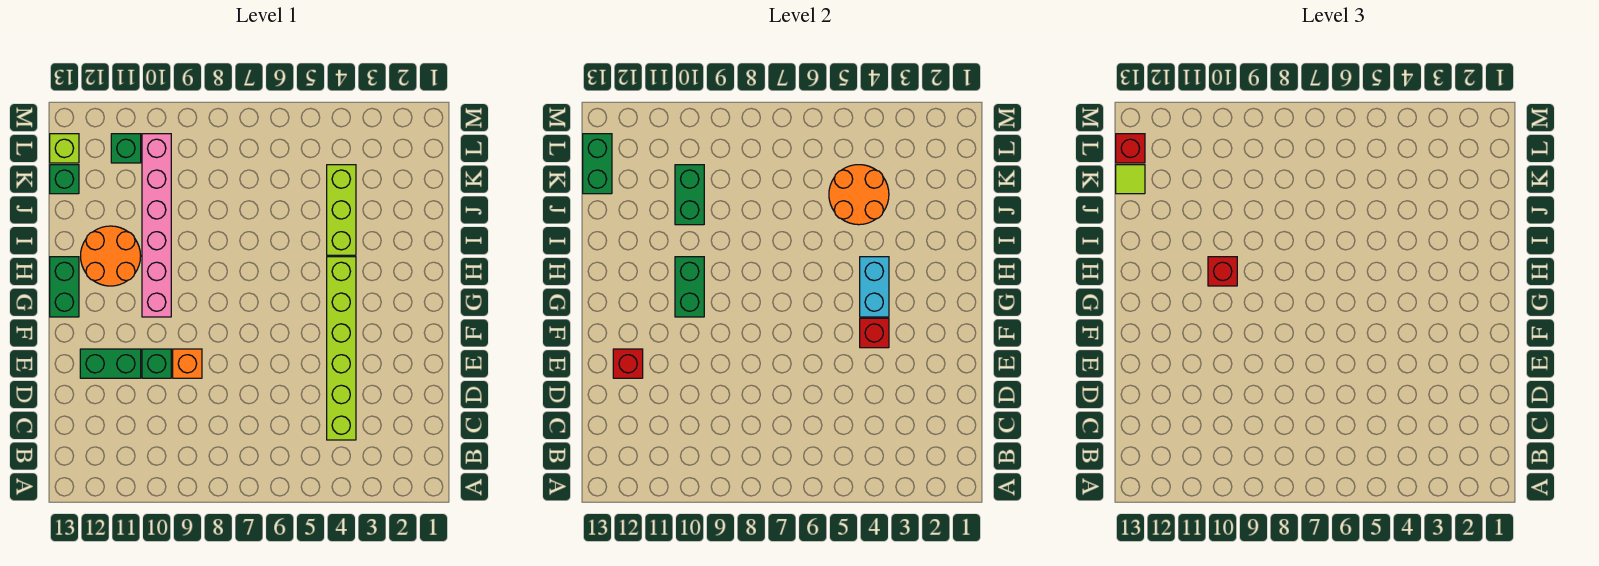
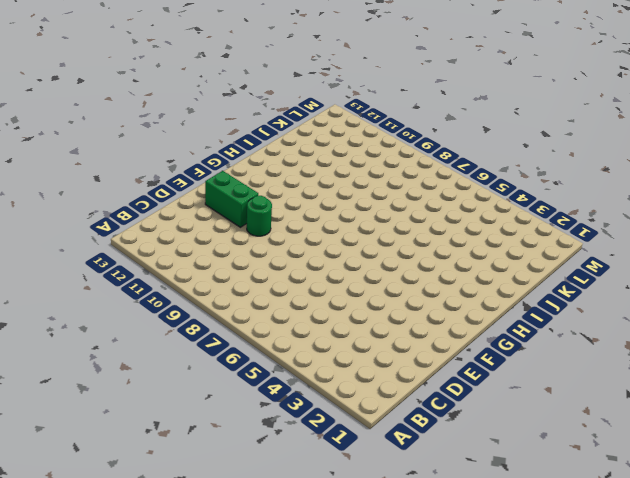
green 1x1 round brick [247,196,272,236] -> green 1x1 brick [142,349,171,378]
none -> lime 1x6 brick [327,257,356,440]
none -> orange 1x1 brick [173,349,202,378]
none -> pink 1x6 brick [142,134,171,317]

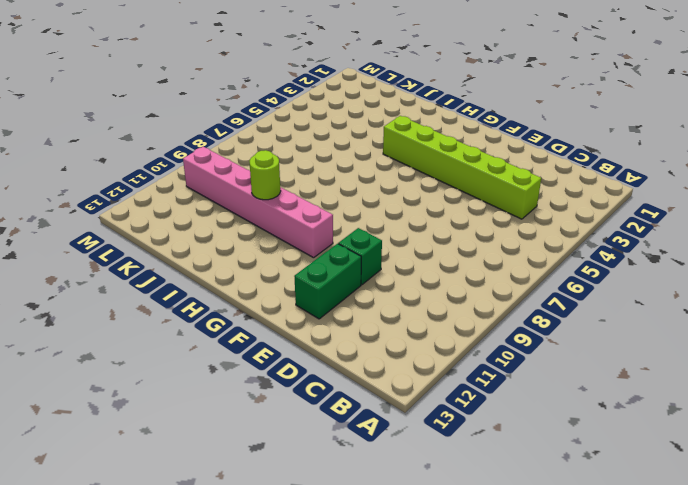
lime 1x1 round brick [249,150,281,200] -> none
none -> orange 1x1 brick [173,349,202,378]
none -> green 1x2 brick [50,257,79,317]
none -> orange 2x2 round brick [81,226,141,286]

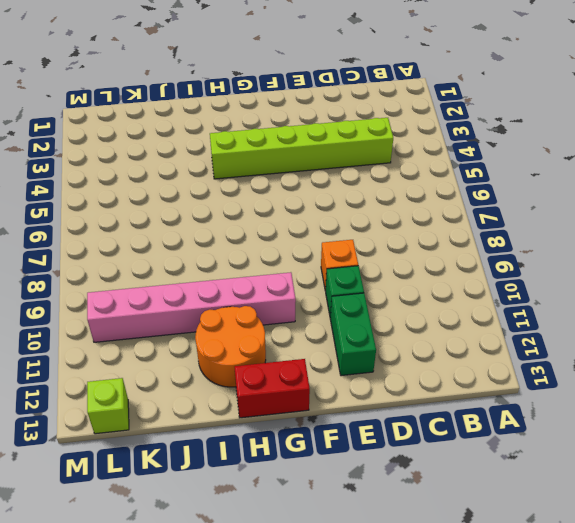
red 1x2 brick [235,359,310,418] -> green 1x2 brick [50,257,79,317]
none -> lime 1x3 brick [327,165,356,255]
none -> green 1x1 brick [50,165,79,194]
none -> green 1x1 brick [111,134,141,163]

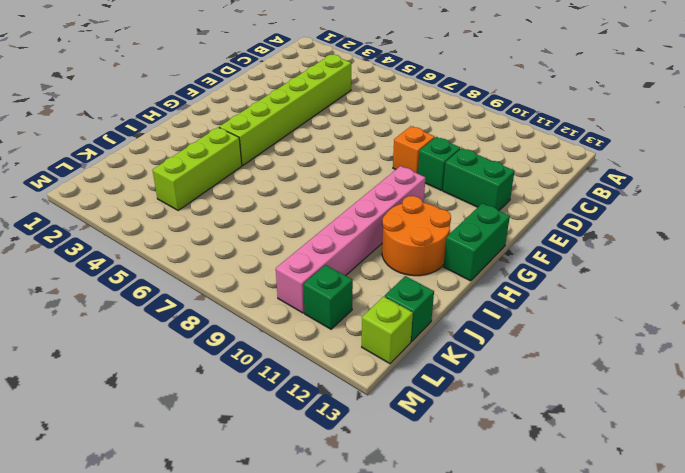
none -> red 1x1 brick [613,349,643,378]
none -> red 1x1 brick [860,318,889,348]
none -> cyan 1x2 brick [860,257,889,317]

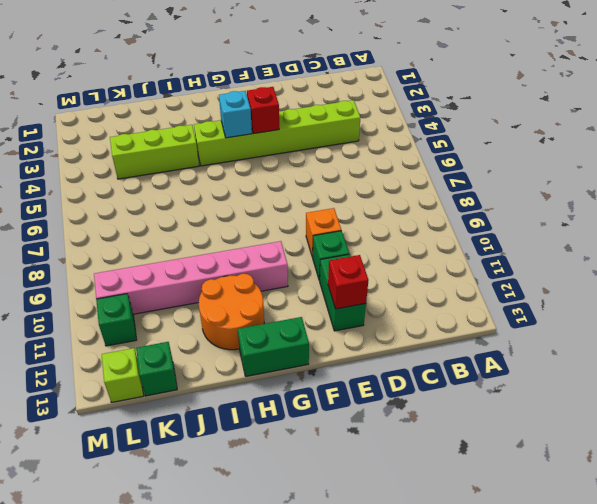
cyan 1x1 brick [219,91,252,138] -> cyan 1x2 brick [860,257,889,317]
none -> green 1x2 brick [675,257,704,317]
none -> orange 2x2 round brick [829,165,889,225]
none -> green 1x2 brick [675,165,704,225]

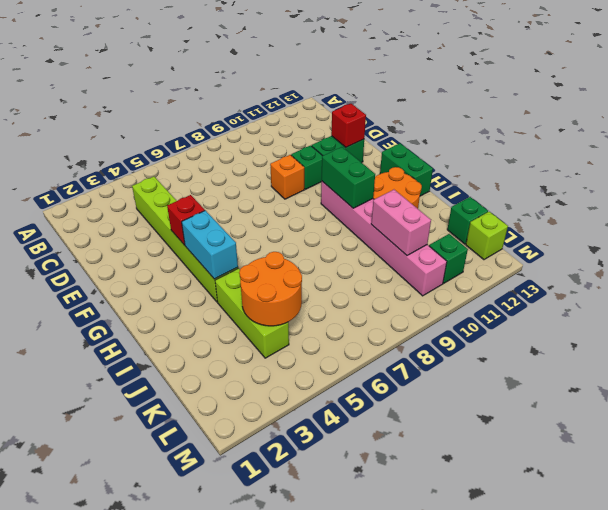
pink 1x2 brick [371,190,431,255] -> green 1x2 brick [675,165,704,225]
none -> green 1x2 brick [583,134,612,194]
none -> red 1x1 brick [1208,257,1237,286]
none -> lime 1x1 tile [1116,165,1145,194]

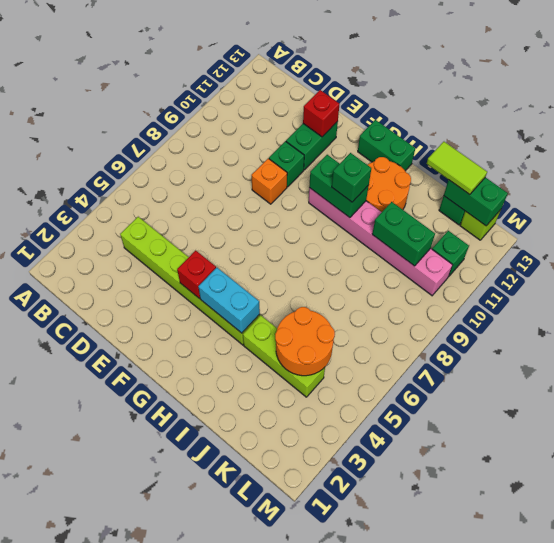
green 1x1 brick [332,153,371,202] -> red 1x1 brick [1208,257,1237,286]
lime 1x2 tile [427,142,487,195] -> lime 1x1 tile [1116,165,1145,194]
none -> red 1x1 brick [1116,134,1145,163]

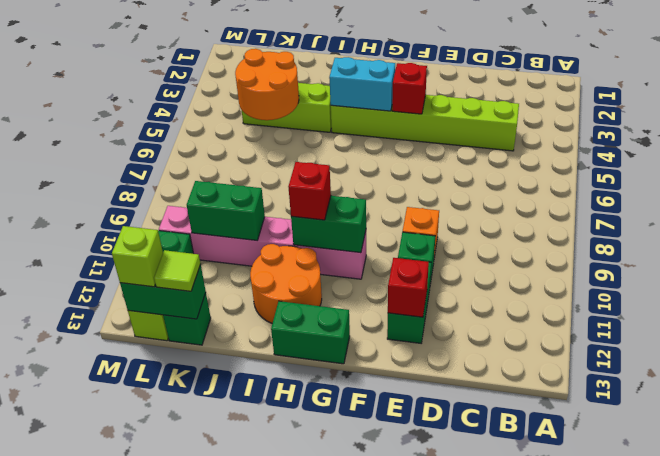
lime 1x1 brick [112,226,163,287] -> red 1x1 brick [1116,134,1145,163]

